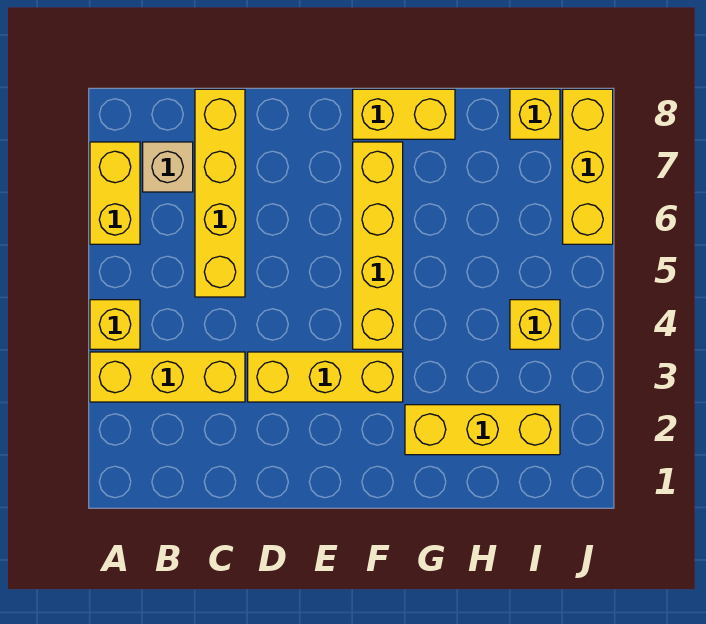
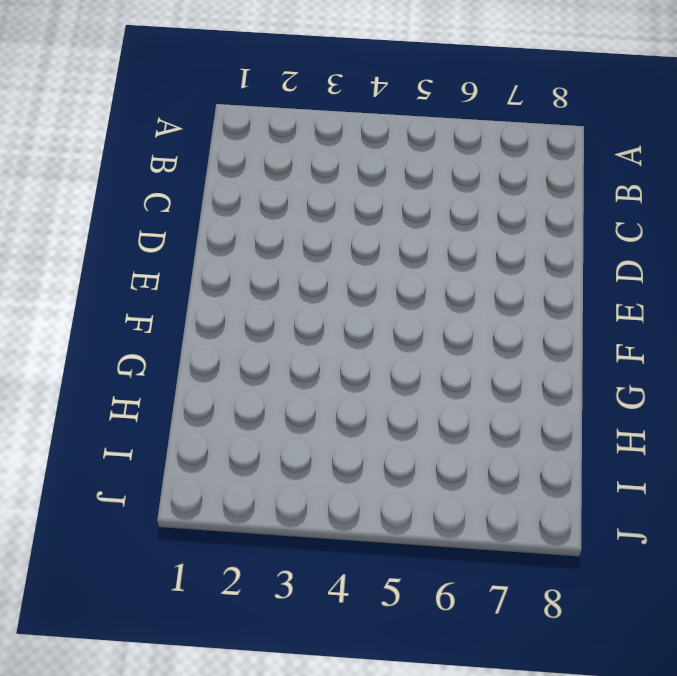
none -> yellow 1x3 brick [90,352,245,402]
none -> yellow 1x1 brick [90,300,140,349]
none -> yellow 1x2 brick [90,142,140,244]

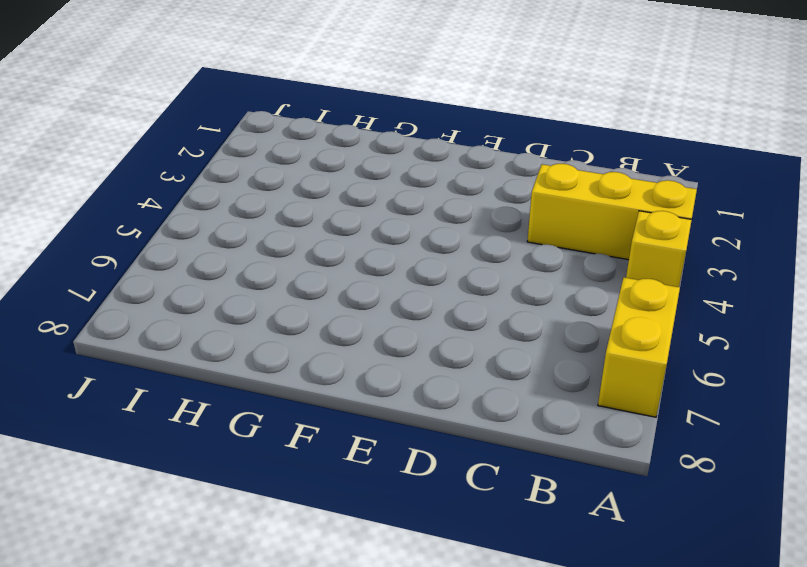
none -> tan 1x1 brick [143,142,193,192]
none -> yellow 1x4 brick [195,89,245,297]
none -> yellow 1x3 brick [248,352,403,402]

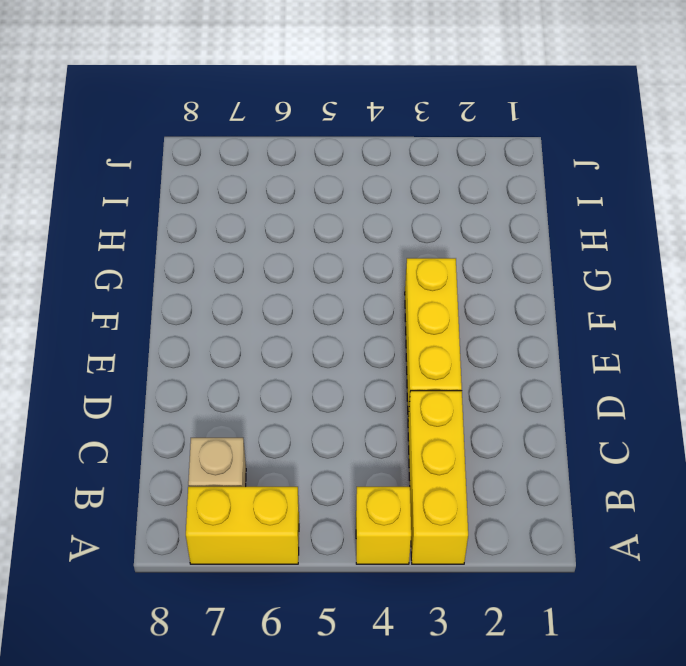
none -> yellow 1x4 brick [195,89,245,297]
none -> yellow 1x4 brick [353,142,403,349]
none -> yellow 1x2 brick [353,89,455,139]

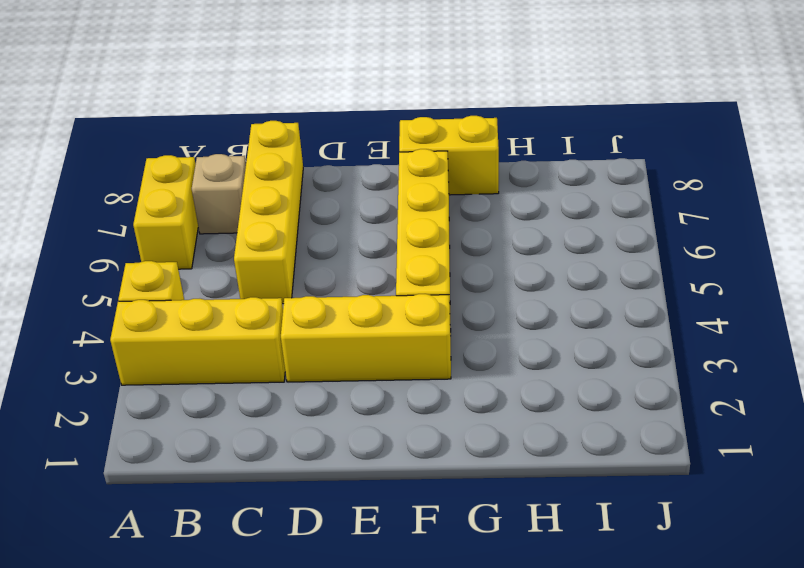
none -> yellow 1x3 brick [405,405,560,455]
none -> yellow 1x1 brick [510,300,560,349]
none -> yellow 1x1 brick [510,89,560,139]

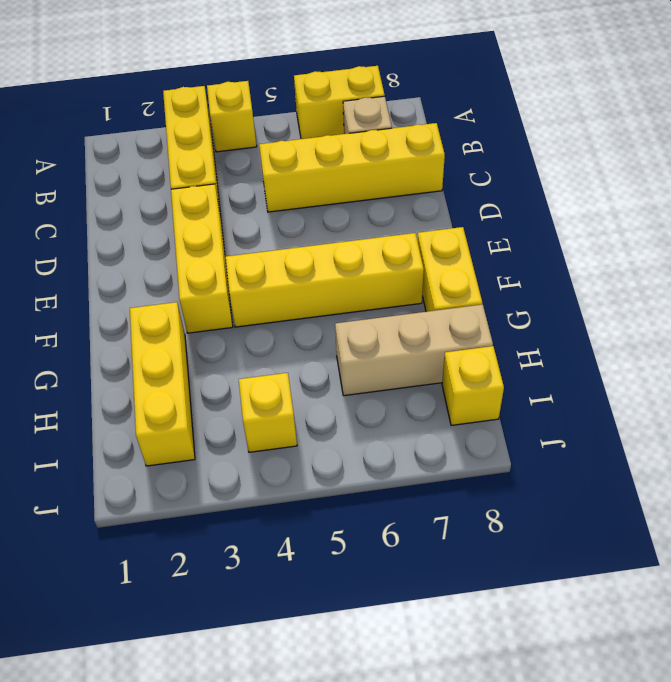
tan 1x3 brick [335,304,493,396] -> none
none -> yellow 1x3 brick [563,89,613,244]

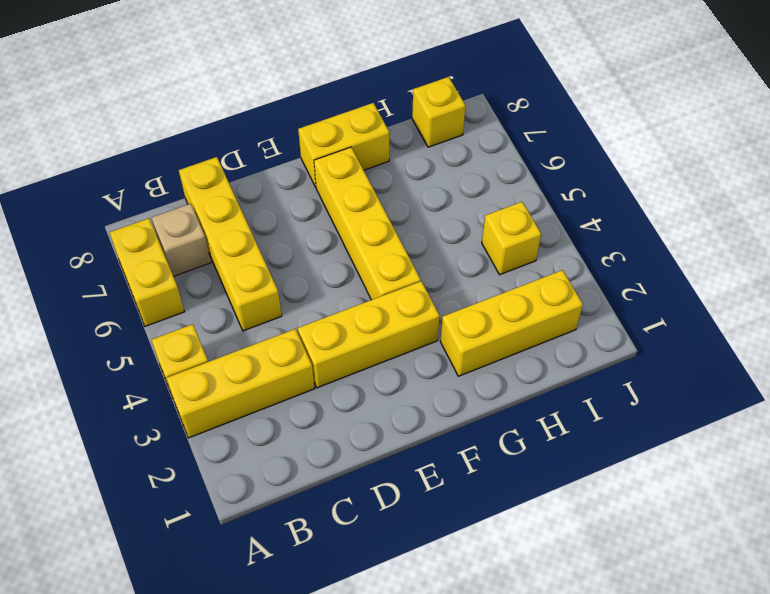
none -> yellow 1x3 brick [563,89,613,244]

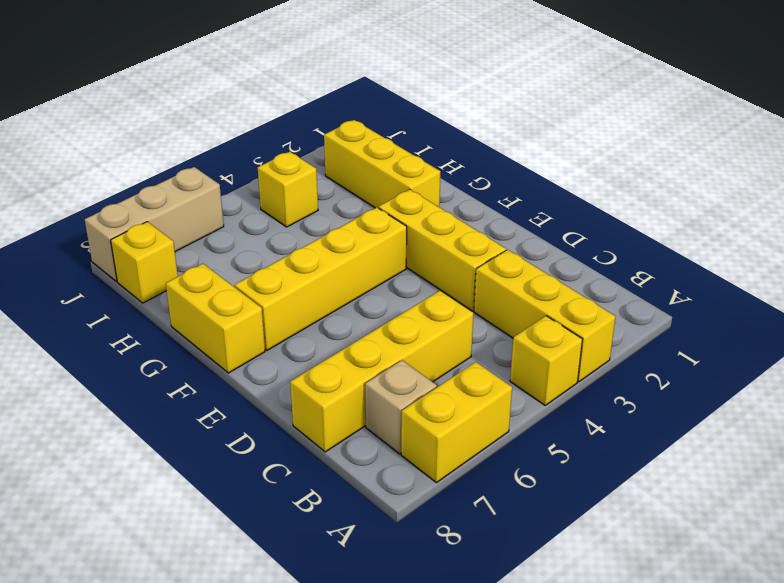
tan 1x3 brick [85,167,224,282] -> yellow 1x3 brick [563,89,613,244]

